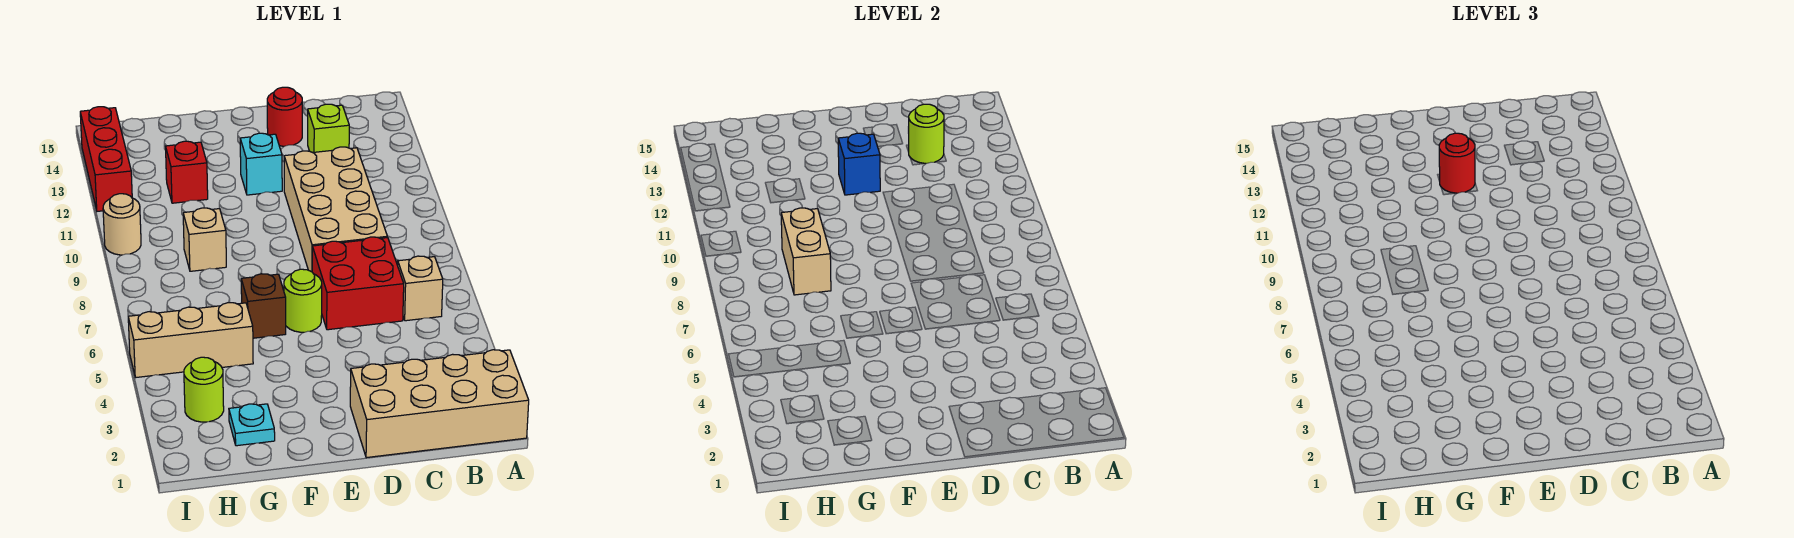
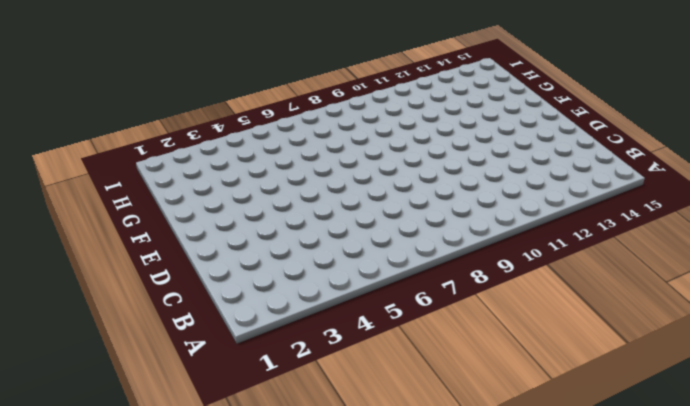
none -> tan 2x4 brick [350,350,529,458]
none -> tan 1x1 brick [398,256,443,321]
none -> red 2x2 brick [312,237,404,330]

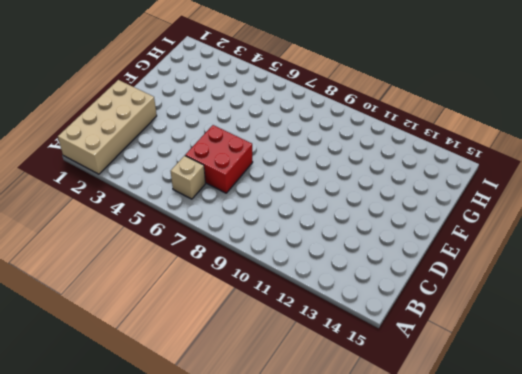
none -> tan 2x4 brick [284,147,387,272]
none -> lime 1x1 brick [308,104,349,153]
none -> red 1x1 round brick [267,87,302,146]

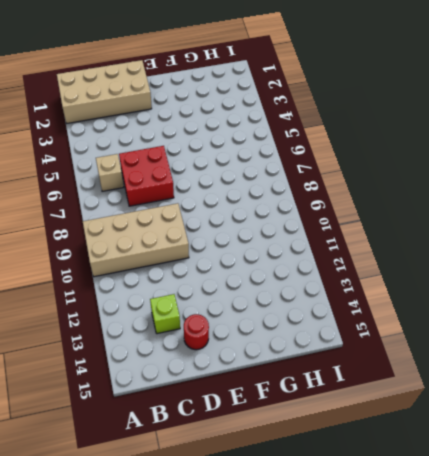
tan 2x4 brick [83,203,189,277] -> tan 2x4 brick turned to [284,147,387,272]
none -> lime 1x1 round brick [284,269,322,332]
none -> cyan 1x1 brick [240,133,282,195]
none -> brown 1x1 brick [241,274,286,338]

